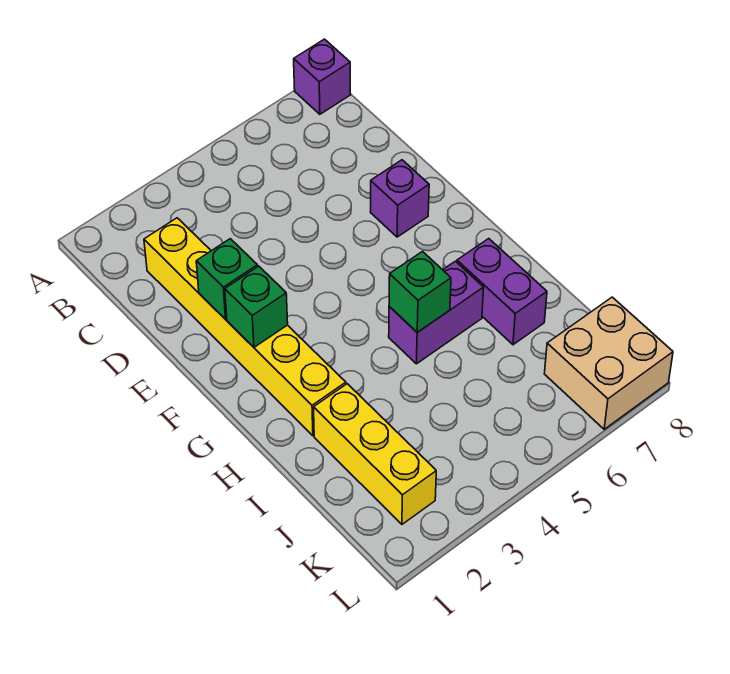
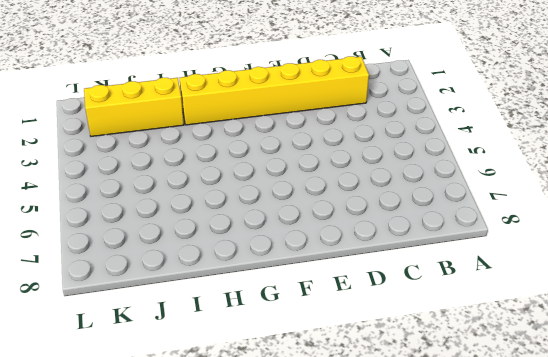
none -> purple 1x1 brick [294,39,350,114]
none -> purple 1x1 brick [370,160,429,237]

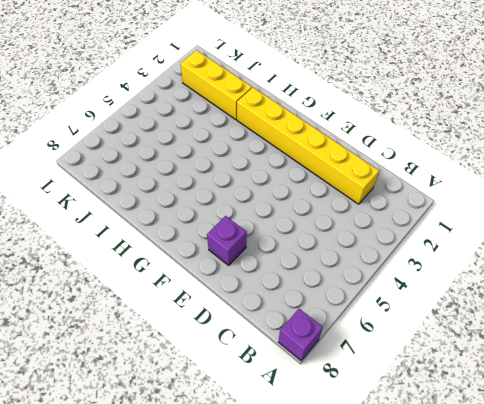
none -> purple 1x2 brick [389,261,484,364]
none -> purple 1x2 brick [457,239,547,345]

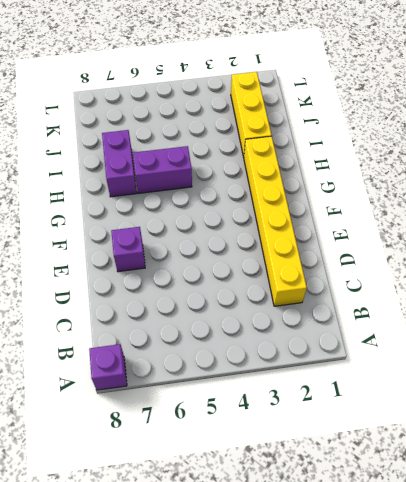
none -> tan 2x2 brick [544,297,673,429]
none -> green 1x1 brick [196,239,258,319]

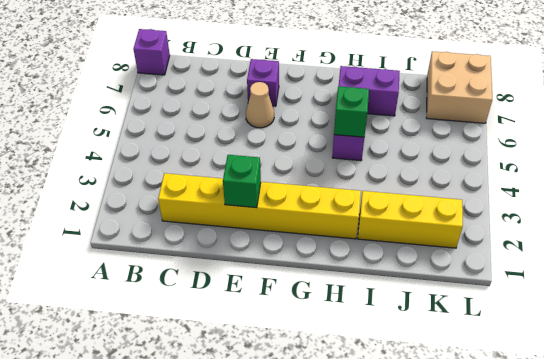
tan 1x1 cone [246,82,274,128] -> none
none -> green 1x1 brick [225,266,288,347]

